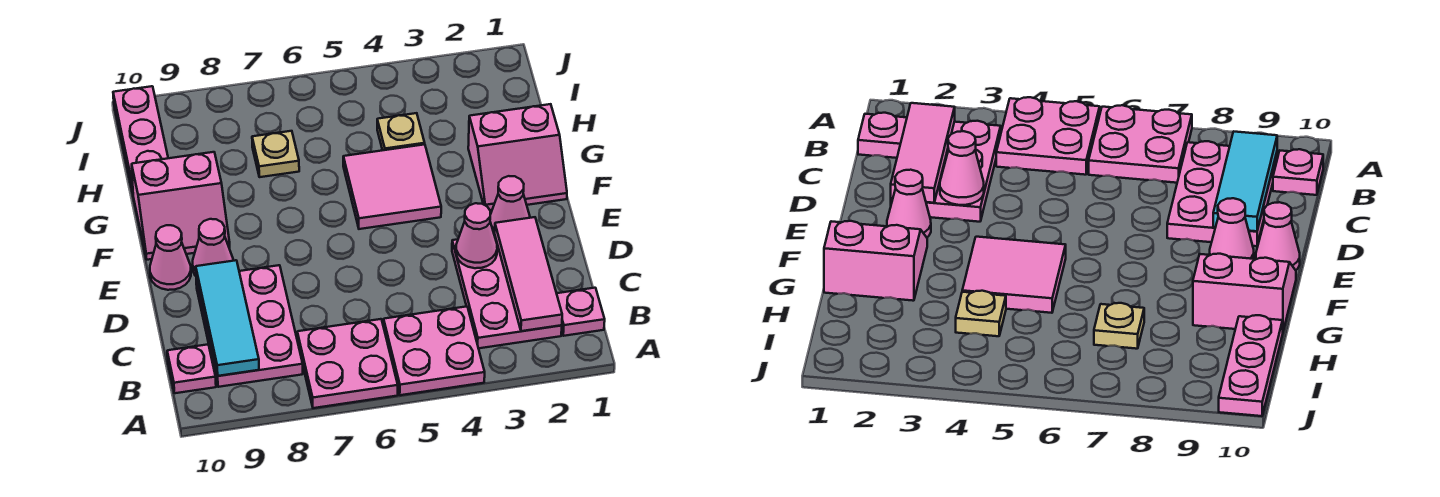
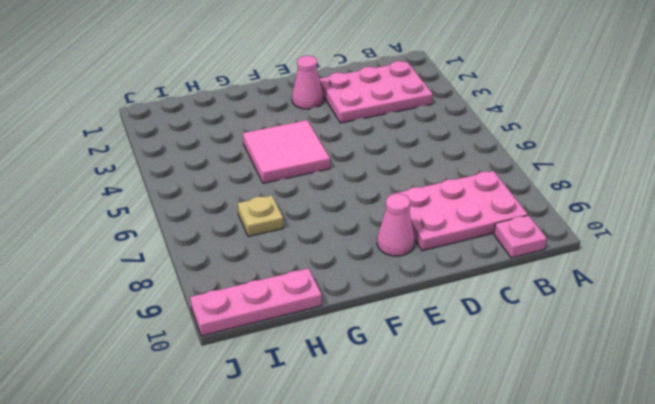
none -> pink 2x2 plate [384,306,485,395]
none -> pink 2x2 plate [297,319,398,408]
none -> pink 1x1 plate [557,288,605,336]

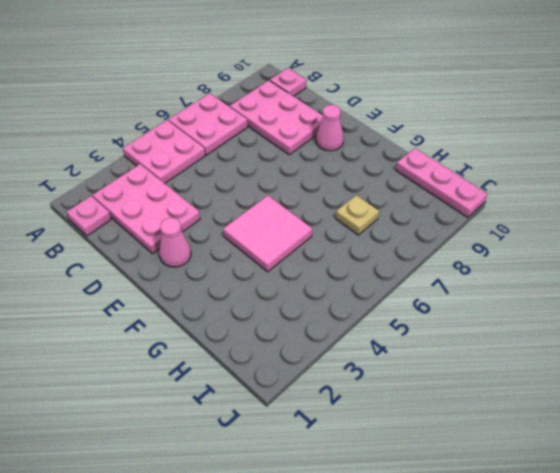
none -> pink 1x1 cone [150,225,191,290]
none -> pink 2x2 slope [468,104,567,210]
none -> pink 2x2 slope [132,152,230,260]

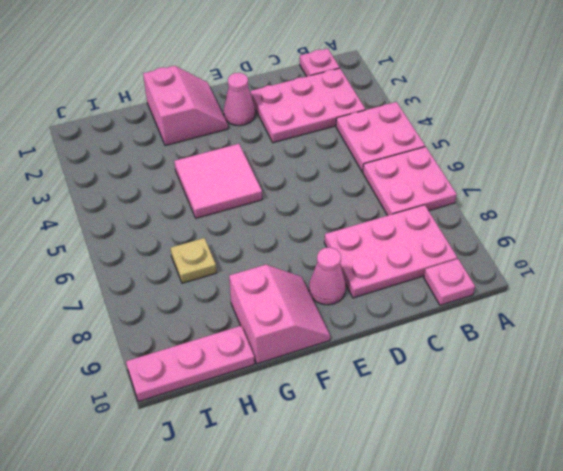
none -> pink 1x1 cone [150,225,191,290]
none -> tan 1x1 plate [377,113,425,150]
none -> pink 1x3 tile [495,217,562,331]

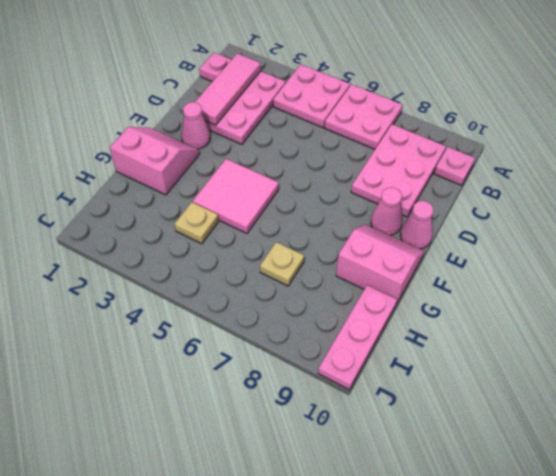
none -> cyan 1x3 tile [196,260,259,376]
none -> pink 1x1 cone [456,203,497,268]

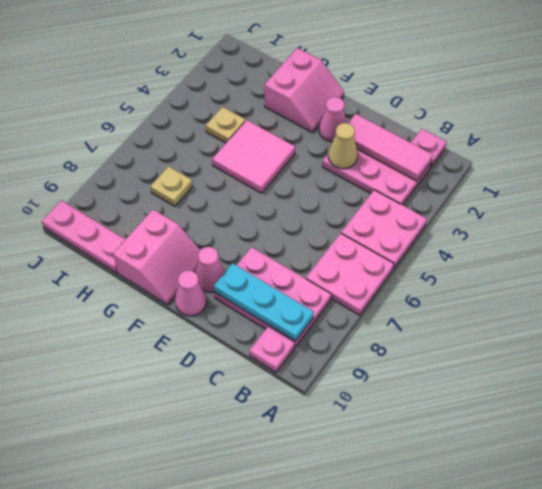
cyan 1x3 plate [214,263,314,341] -> cyan 1x3 tile [196,260,259,376]
tan 1x1 cone [328,123,358,169] -> pink 1x1 cone [456,203,497,268]

